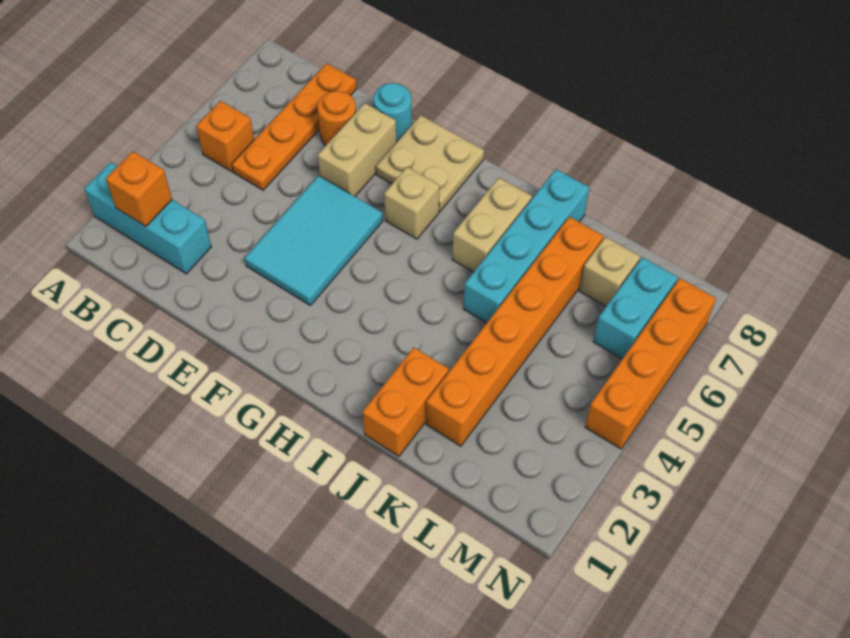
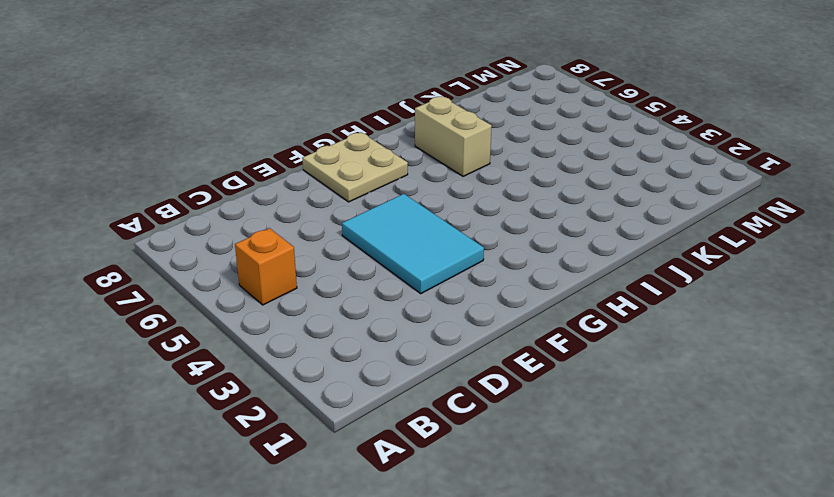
none -> cyan 1x3 brick [84,162,211,274]
none -> orange 1x4 plate [232,63,356,190]
none -> orange 1x1 round brick [317,91,356,145]

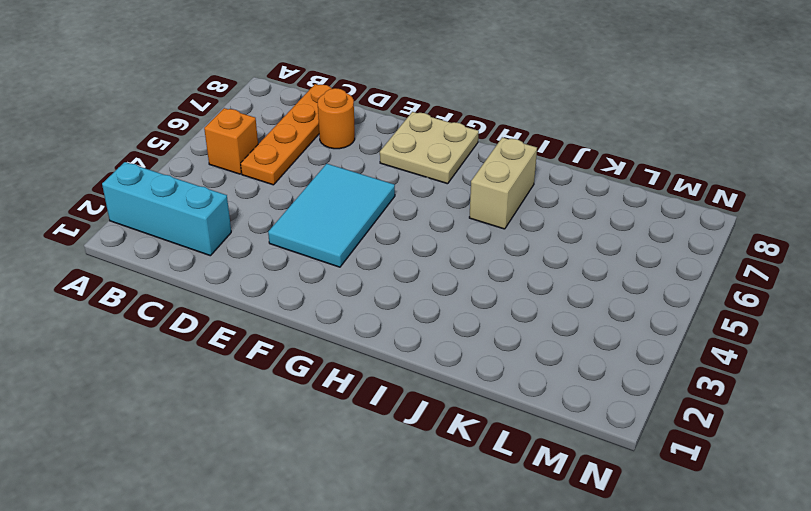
none -> tan 1x2 brick [318,103,396,196]
none -> cyan 1x1 round brick [373,83,412,142]
none -> tan 1x1 brick [384,167,439,239]

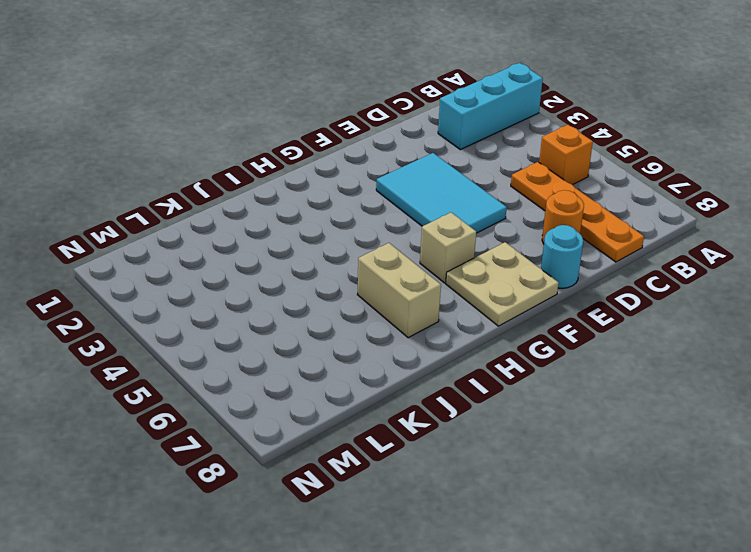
none -> tan 1x2 brick [318,103,396,196]
none -> orange 1x2 brick [363,348,449,456]
none -> cyan 1x4 brick [464,169,589,323]

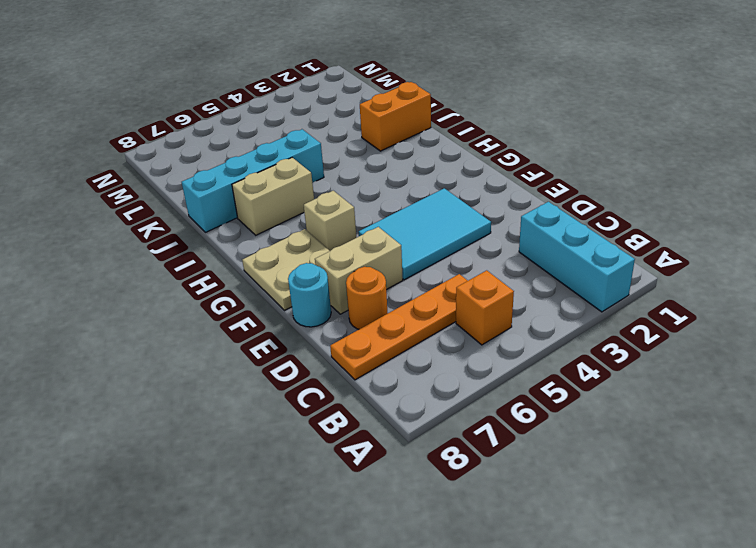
none -> orange 1x6 brick [426,217,604,446]
none -> tan 1x1 brick [579,237,640,306]
none -> cyan 1x2 brick [593,257,678,359]

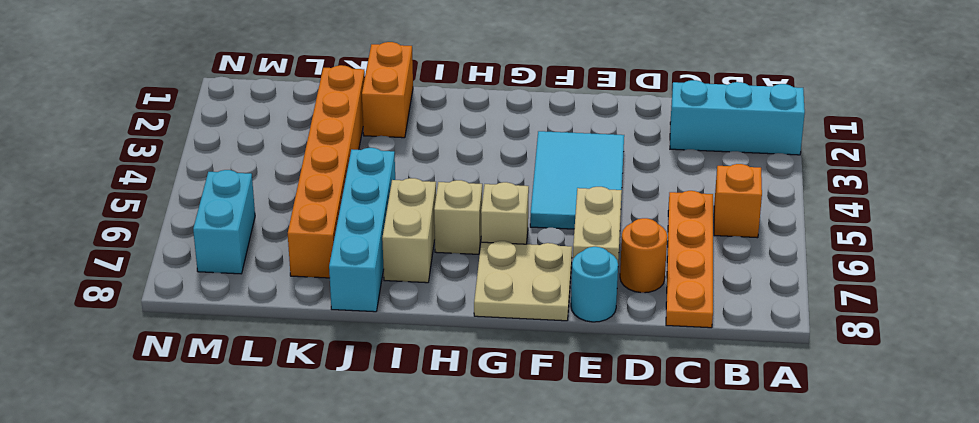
tan 1x1 brick [434,180,482,254] -> tan 1x1 brick moved to [579,237,640,306]
none -> orange 1x4 brick [585,278,716,449]
none -> orange 1x1 brick [106,151,172,226]

